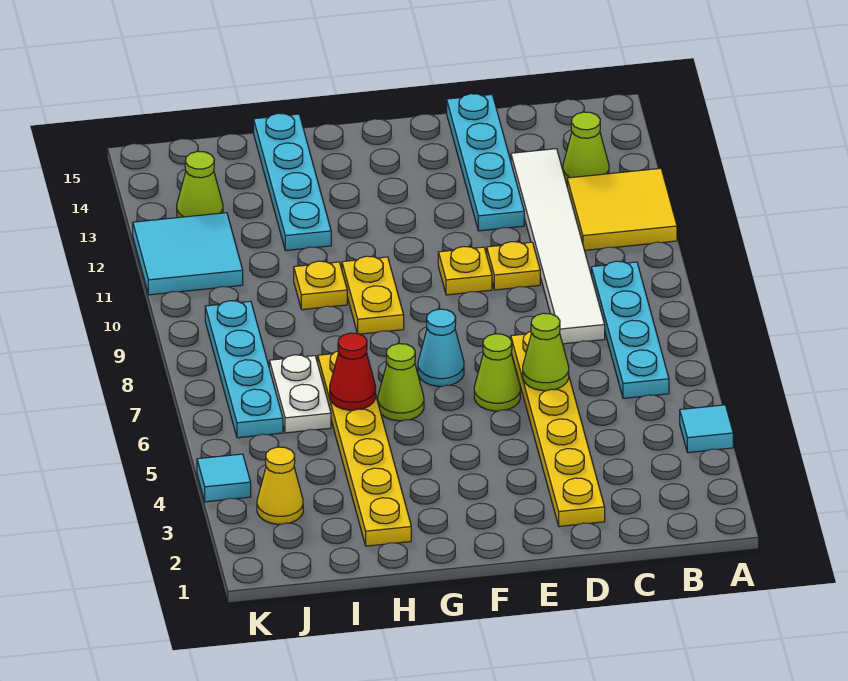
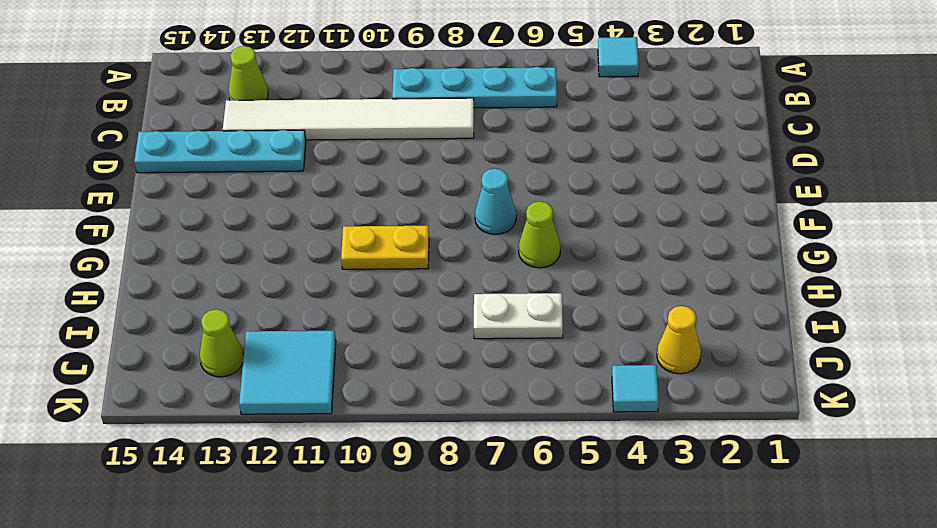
none -> yellow 2x2 tile [567,168,677,250]
none -> yellow 1x6 plate [511,332,605,527]
none -> yellow 1x1 plate [487,242,540,290]

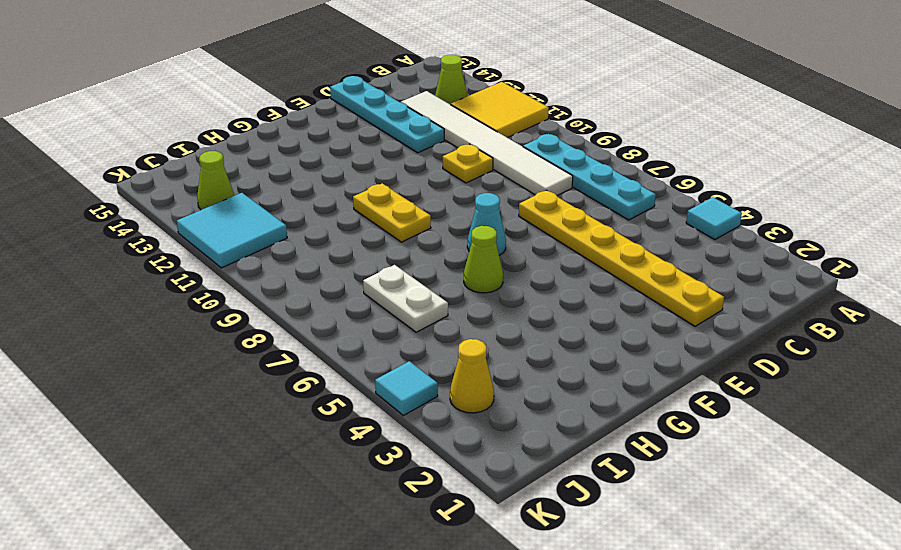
none -> lime 1x1 cone [474,334,520,411]
none -> yellow 1x1 plate [438,247,492,295]
none -> yellow 1x6 plate [318,351,411,546]

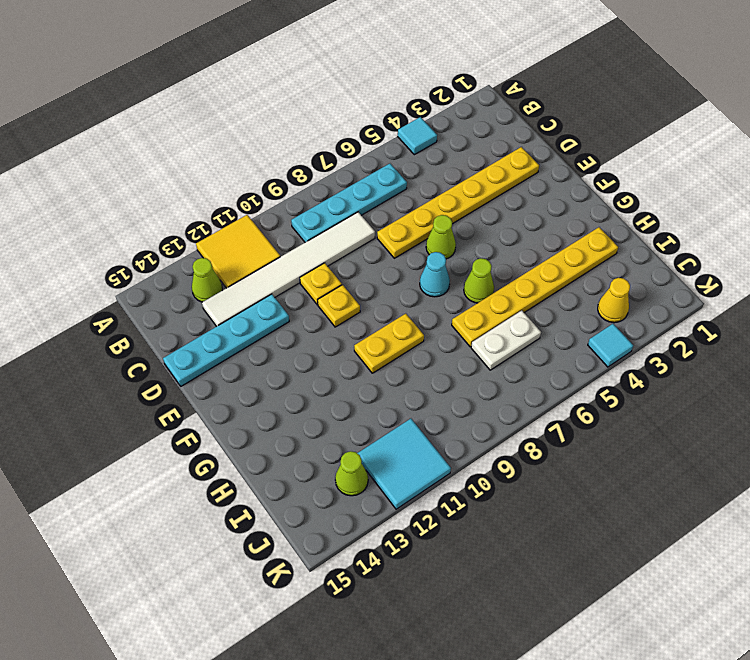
none -> yellow 1x1 plate [294,261,347,310]
none -> cyan 1x4 plate [254,113,331,251]
none -> cyan 1x4 plate [205,301,283,438]

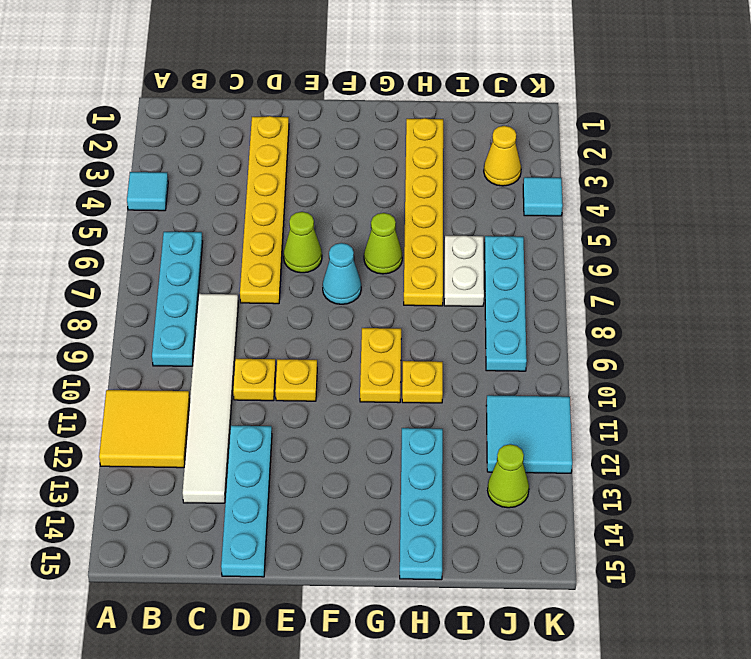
none -> lime 1x1 cone [563,112,609,183]
none -> lime 1x1 cone [523,313,569,391]
none -> red 1x1 cone [330,333,376,410]

